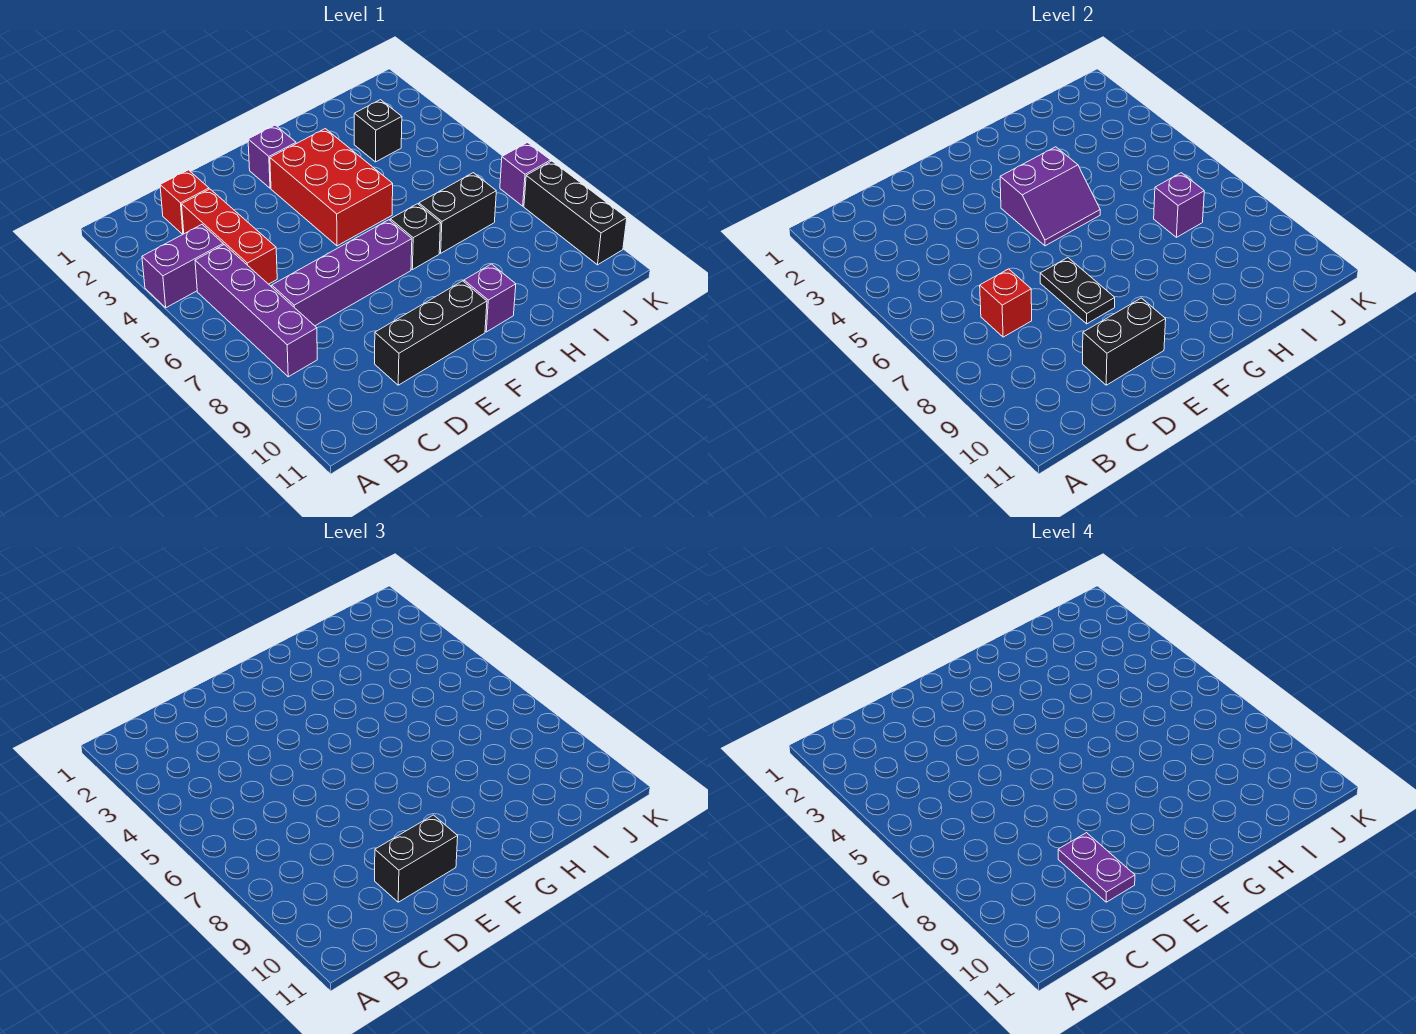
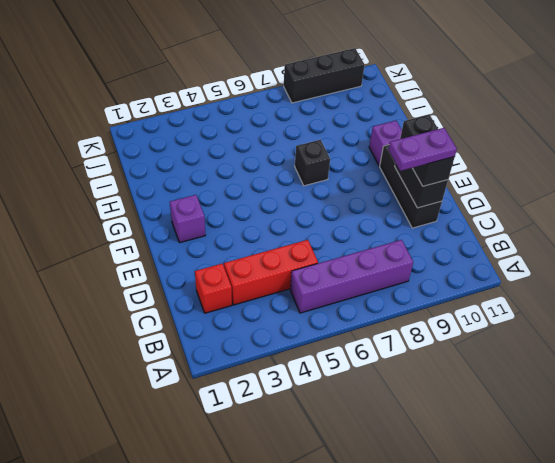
none -> purple 1x2 brick [142,225,223,308]
none -> purple 1x4 brick [272,220,412,326]
none -> red 2x3 brick [270,129,393,246]

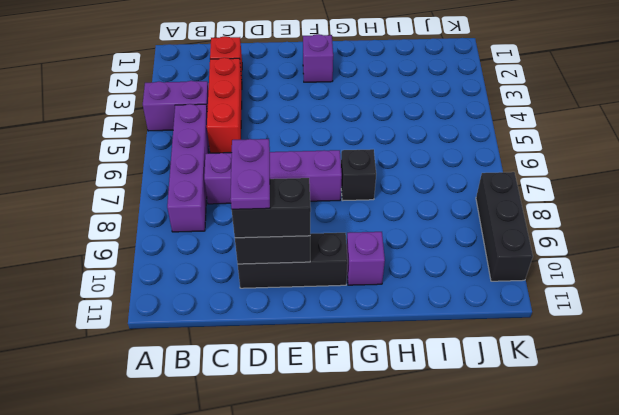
none -> red 2x3 brick [270,129,393,246]
none -> black 1x2 brick [419,173,496,253]
none -> black 1x1 brick [354,100,402,162]

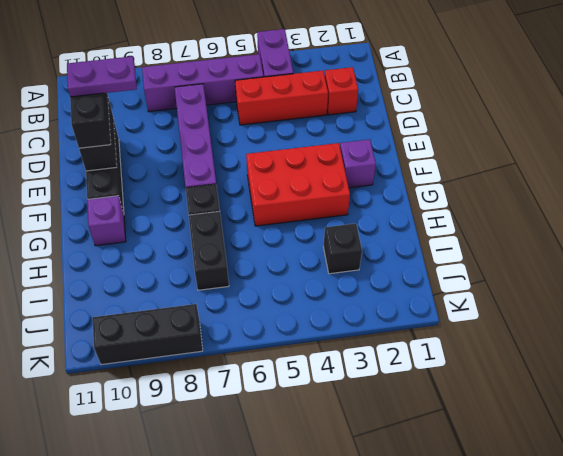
none -> purple 1x1 brick [500,142,551,206]
none -> red 1x1 brick [980,269,1032,337]
none -> black 1x2 plate [1040,258,1115,324]

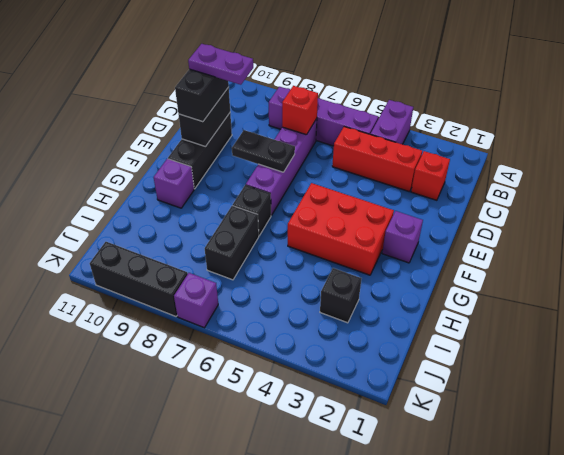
none -> purple 2x2 slope [1000,147,1100,246]
none -> purple 1x1 brick [1154,173,1204,237]

